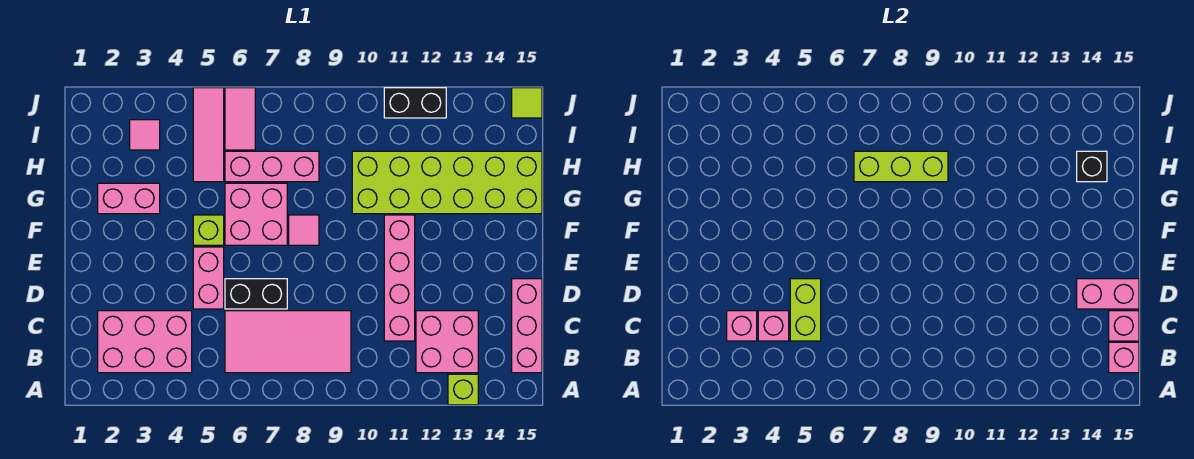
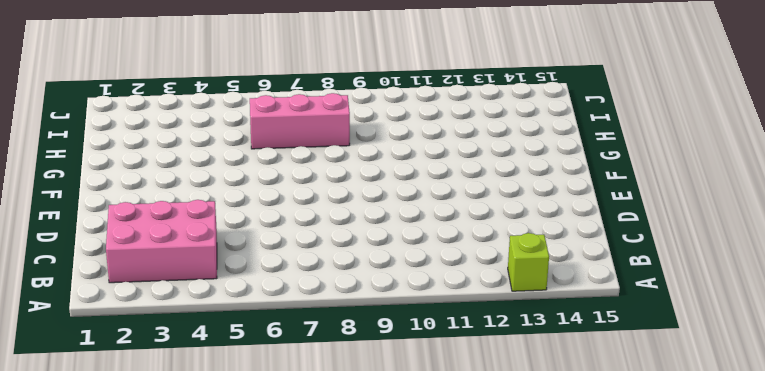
none -> pink 2x4 tile [225,311,351,373]
none -> pink 2x2 brick [416,311,478,373]
none -> pink 1x3 brick [512,279,542,373]

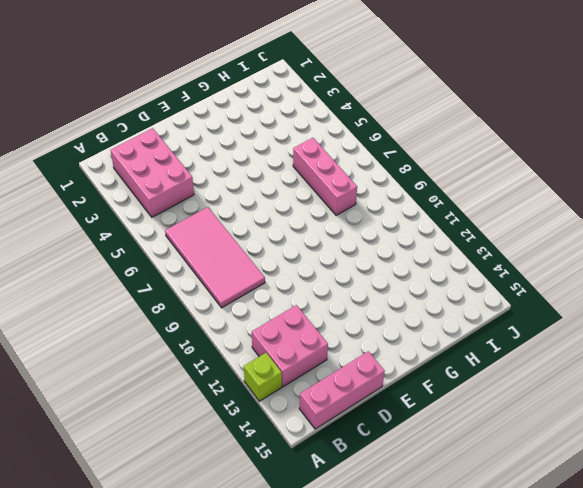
none -> pink 1x4 brick [384,215,415,341]
none -> pink 1x2 brick [193,247,224,309]
none -> black 1x2 brick [225,279,287,309]

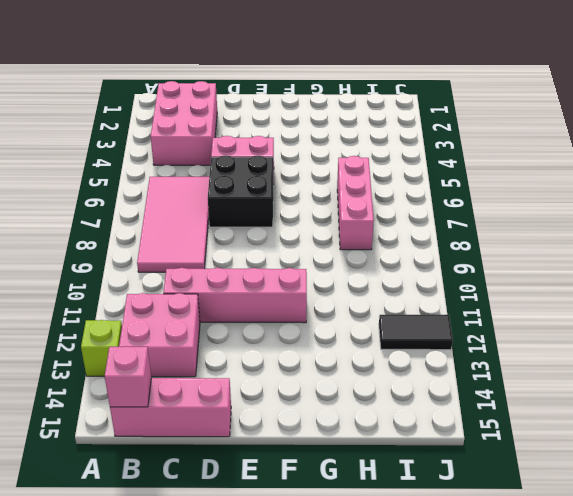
black 2x2 brick [208,155,274,227] -> black 1x2 brick [225,279,287,309]
black 1x2 tile [379,315,453,350] -> black 1x2 brick [384,88,446,118]
none -> lime 1x1 brick [193,215,224,245]
none -> pink 2x2 brick [225,183,287,245]
none -> pink 1x1 tile [289,215,319,245]

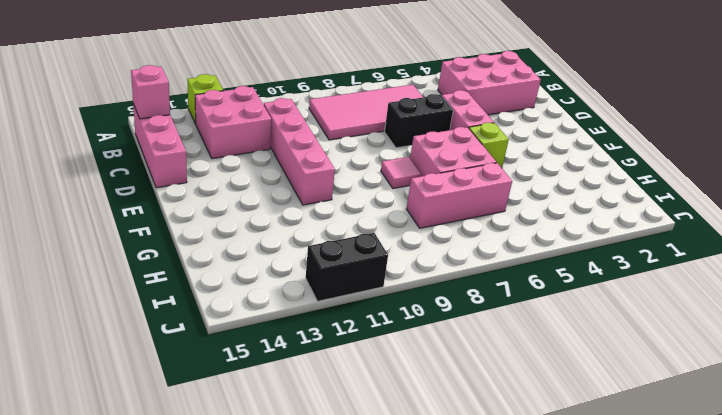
none -> pink 1x2 brick [98,183,160,214]
none -> lime 2x6 brick [352,151,542,214]
none -> pink 1x3 tile [193,88,224,182]

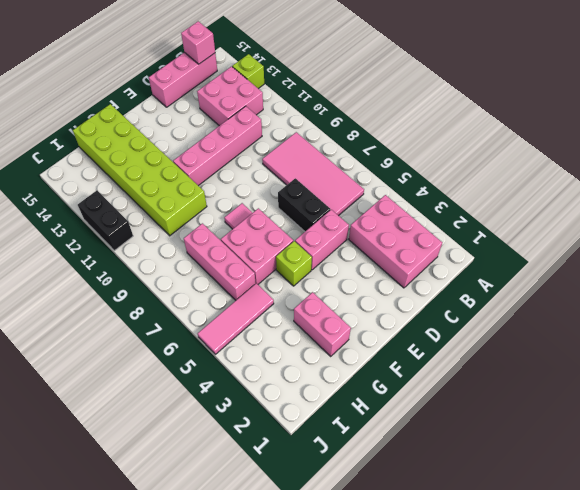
none -> pink 1x1 tile [130,120,160,150]
none -> pink 1x2 tile [225,88,255,150]
none -> lime 1x1 tile [512,88,542,118]

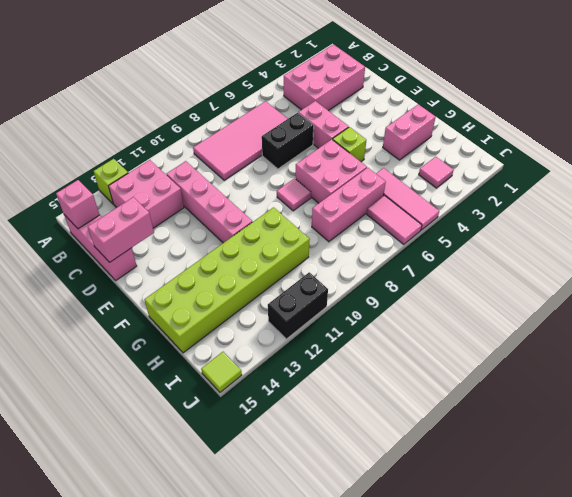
none -> pink 1x1 brick [727,311,757,341]
none -> pink 1x1 brick [758,311,789,341]
none -> lime 1x2 brick [790,279,821,341]

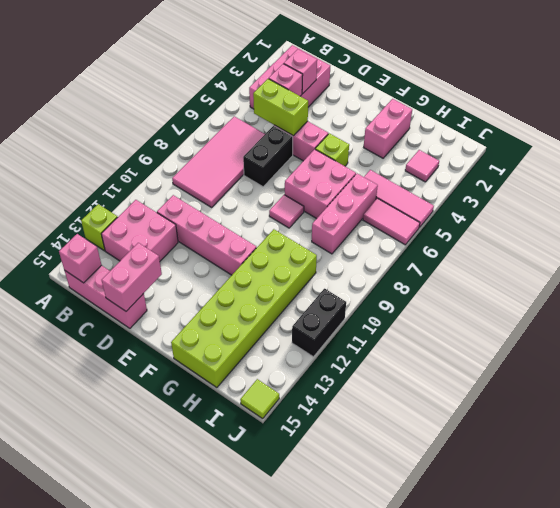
none -> pink 1x1 brick [1109,311,1139,341]
none -> lime 1x3 brick [854,151,948,182]
none -> black 1x1 brick [1077,151,1107,182]

